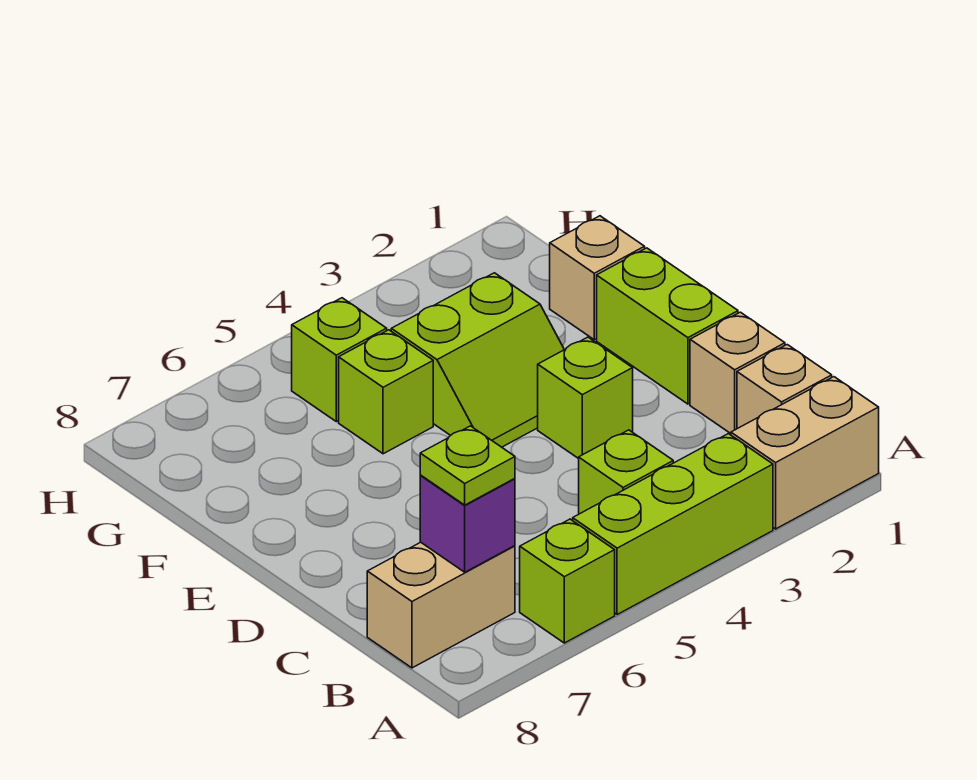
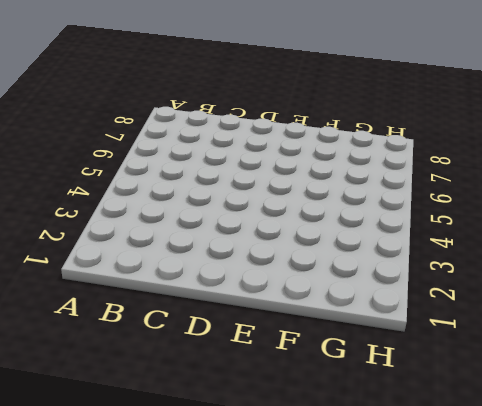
none -> tan 1x2 brick [731,377,879,529]
none -> lime 1x3 brick [573,434,773,615]
none -> lime 1x1 brick [520,519,615,643]

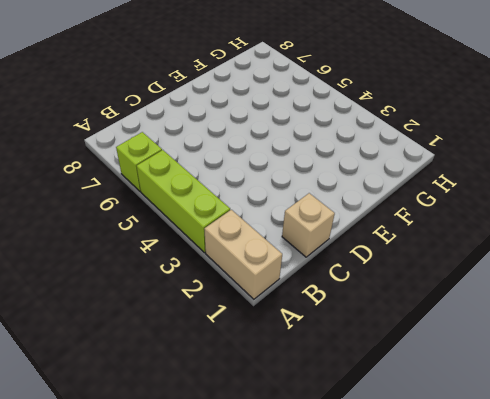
none -> tan 1x1 brick [737,345,832,429]
none -> lime 1x1 brick [579,430,673,514]
none -> tan 1x2 brick [367,542,515,668]

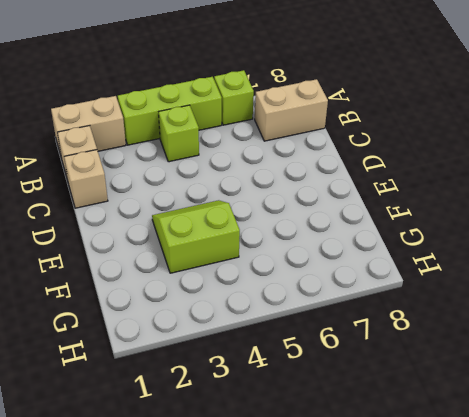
none -> lime 1x2 brick [597,248,738,404]
none -> lime 1x1 brick [538,337,633,459]
none -> tan 1x1 brick [550,216,645,340]

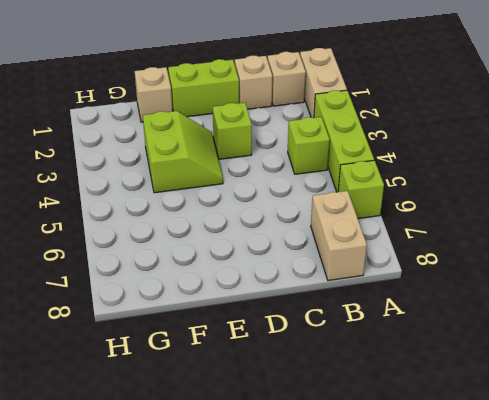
none -> lime 1x1 brick [339,330,433,454]
none -> lime 1x1 brick [292,298,387,422]
none -> purple 1x1 brick [420,476,515,572]

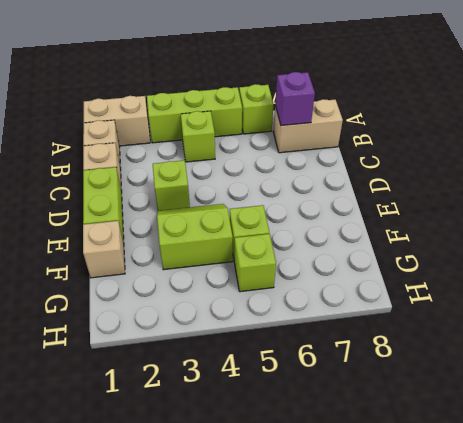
none -> lime 1x1 plate [420,426,515,505]

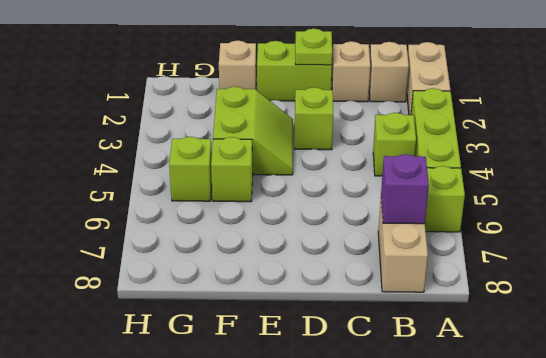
lime 1x1 plate [295,29,332,65] -> lime 1x1 plate moved to [420,426,515,505]

